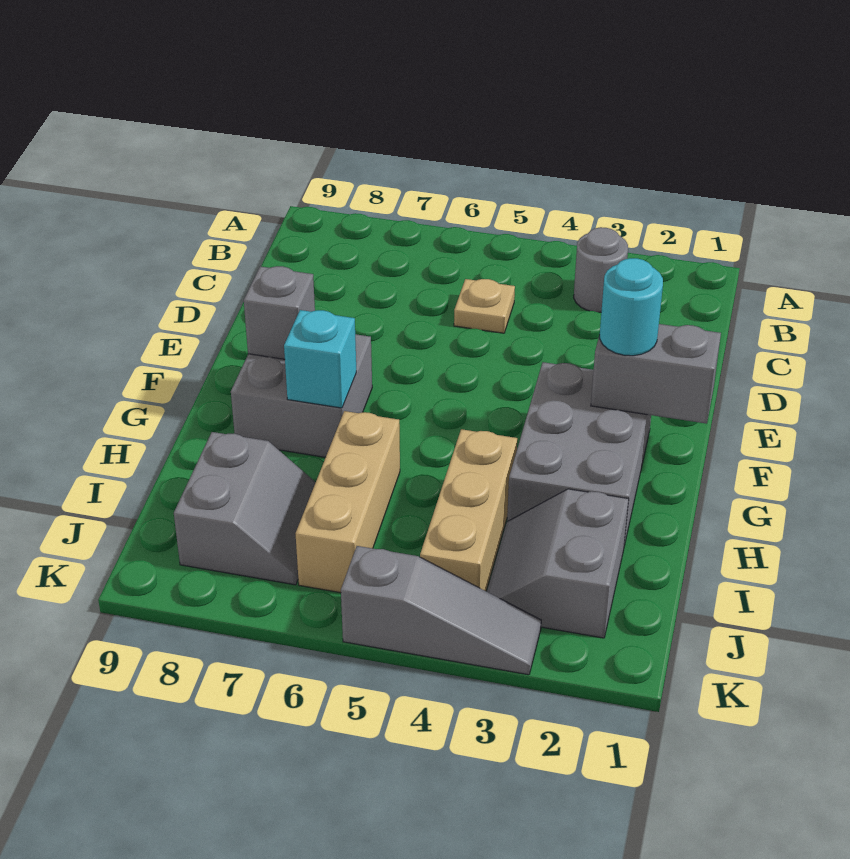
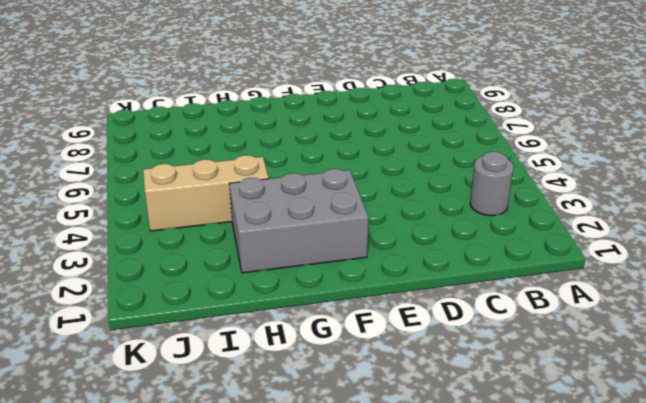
none -> tan 1x1 plate [454,279,515,333]
none -> grey 2x2 brick [231,334,372,457]
none -> tan 1x3 brick [296,411,400,593]

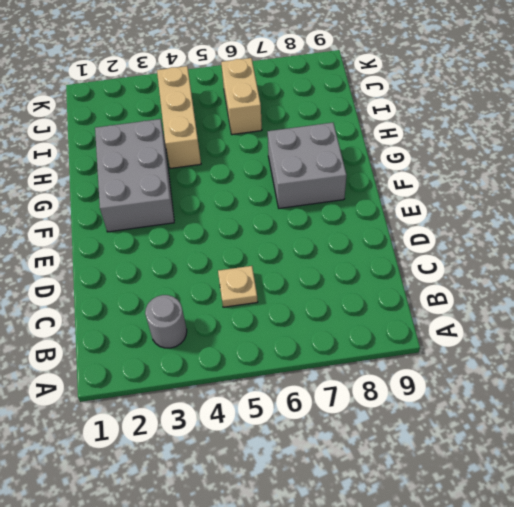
tan 1x2 brick [221,58,262,135] -> tan 1x3 brick [296,411,400,593]
none -> grey 2x2 slope [487,489,629,638]
none -> grey 2x2 slope [174,432,316,585]
none -> grey 1x3 slope [341,546,541,675]

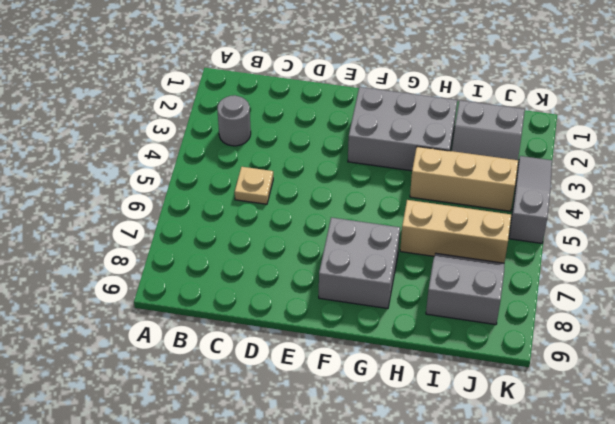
none -> grey 1x2 brick [591,324,721,424]
none -> grey 1x1 brick [244,266,315,359]
none -> cyan 1x1 brick [284,310,356,408]

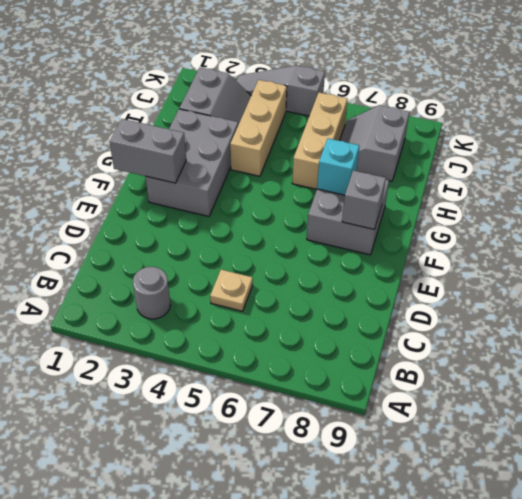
none -> cyan 1x1 round brick [600,258,663,356]

